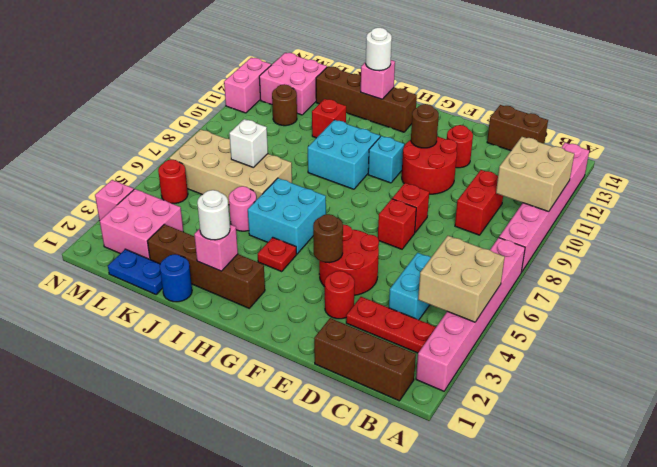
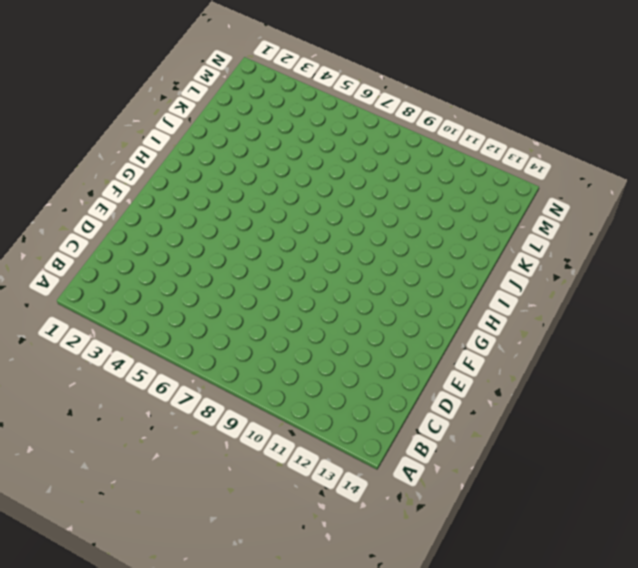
none -> pink 1x6 brick [416,238,525,391]
none -> pink 1x6 brick [499,143,589,271]
none -> brown 1x3 brick [314,318,416,401]
none -> red 1x3 plate [346,297,436,353]

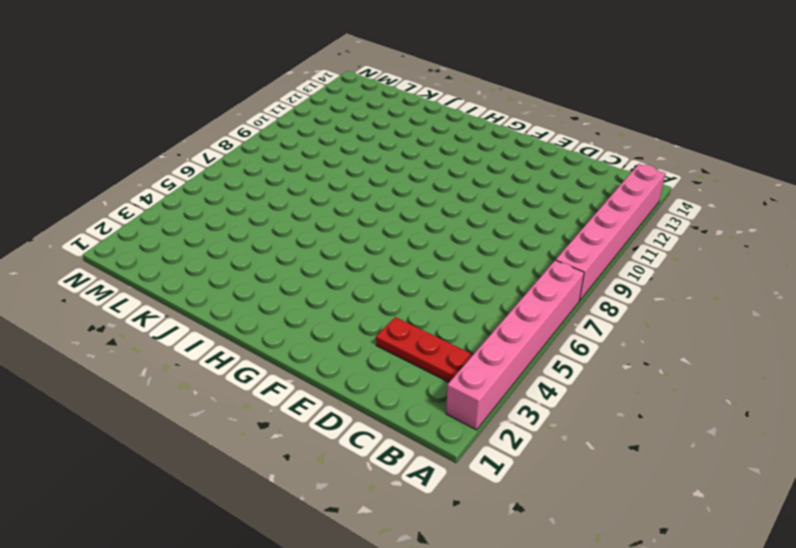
none -> brown 1x3 brick [314,318,416,401]
none -> cyan 1x2 brick [389,253,431,320]
none -> red 1x2 brick [455,170,503,235]
none -> brown 1x2 brick [487,105,548,151]

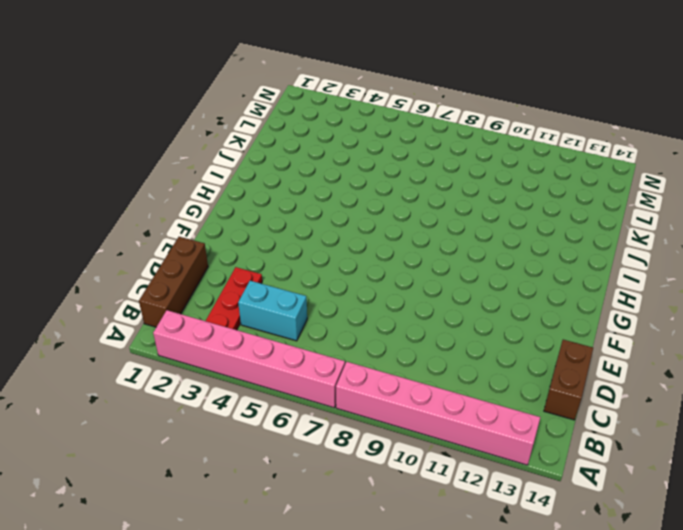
none -> red 1x2 brick [455,170,503,235]
none -> red 1x1 round brick [325,271,355,319]
none -> red 2x2 round brick [319,224,379,295]
none -> red 1x1 brick [378,199,416,249]

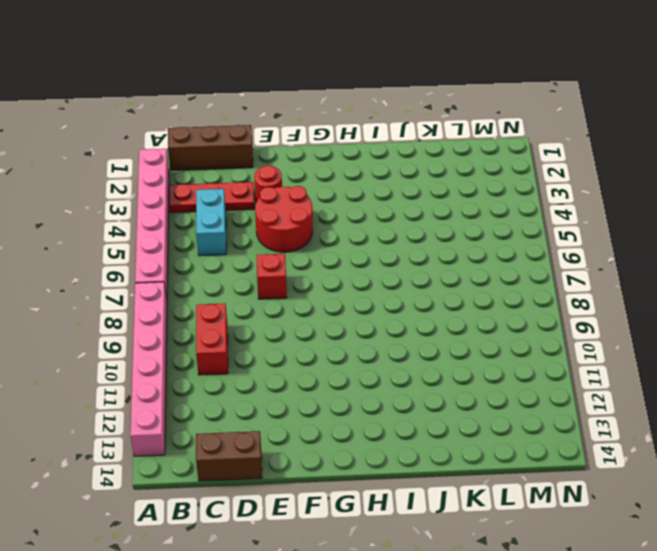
none -> red 1x1 brick [392,183,429,232]
none -> red 2x2 round brick [402,137,457,194]
none -> red 1x1 round brick [447,125,473,168]
none -> cyan 1x1 brick [368,136,404,183]

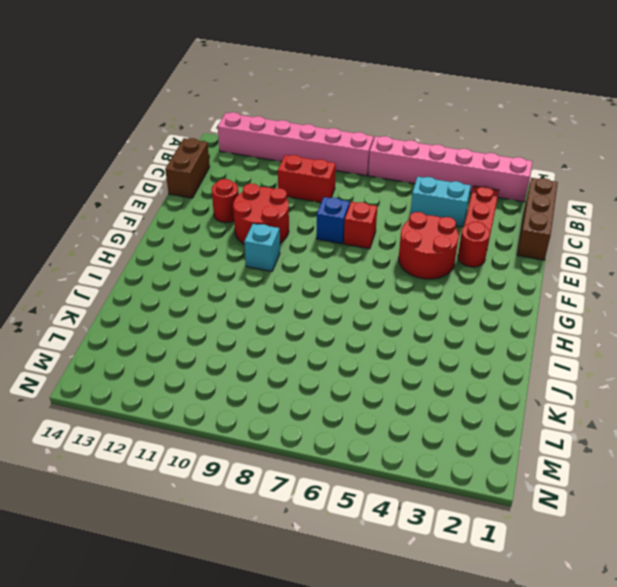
blue 1x1 brick [317,197,350,244] -> red 1x1 brick [392,183,429,232]
none -> brown 1x4 brick [148,224,265,308]
none -> red 1x1 plate [258,237,296,271]
none -> cyan 2x2 brick [248,178,326,254]
none -> cyan 2x2 brick [308,120,380,189]

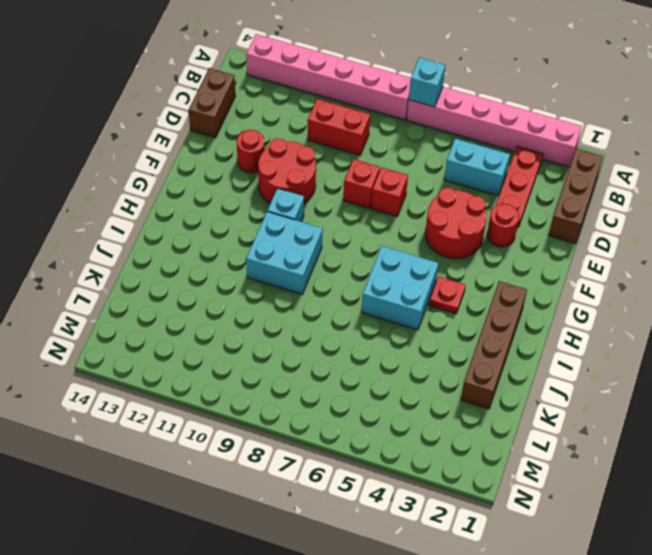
cyan 1x1 brick [409,58,445,107] -> none
none -> brown 1x4 brick [316,66,417,132]
none -> blue 1x1 round brick [160,254,192,302]
none -> pink 1x1 round brick [229,186,256,231]
none -> tan 2x4 brick [170,129,292,205]

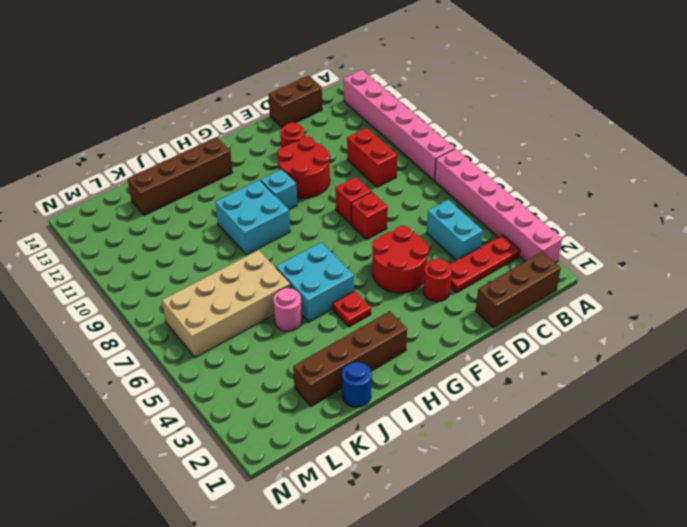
none -> red 1x1 brick [312,99,346,138]
none -> blue 1x2 plate [108,249,163,294]
none -> pink 2x2 brick [100,189,183,259]
none -> brown 1x1 round brick [272,84,297,126]

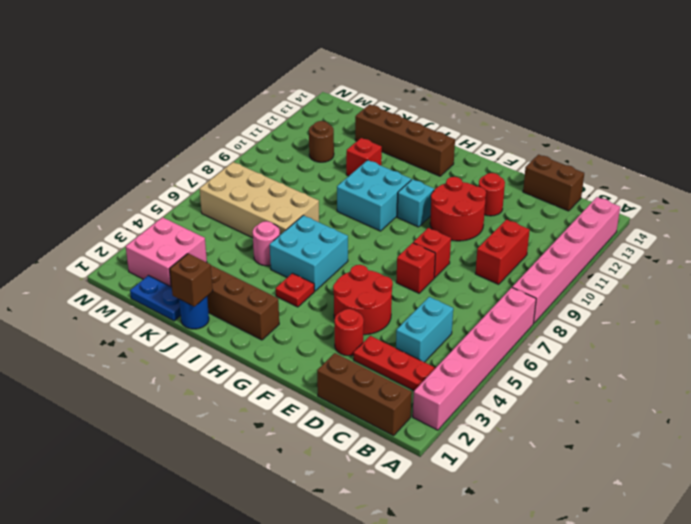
brown 1x1 brick [170,254,213,307] -> none
none -> pink 2x2 brick [259,53,327,115]
none -> red 1x1 round brick [158,160,188,204]
none -> pink 1x1 brick [95,180,134,221]
none -> pink 1x2 brick [224,58,271,113]

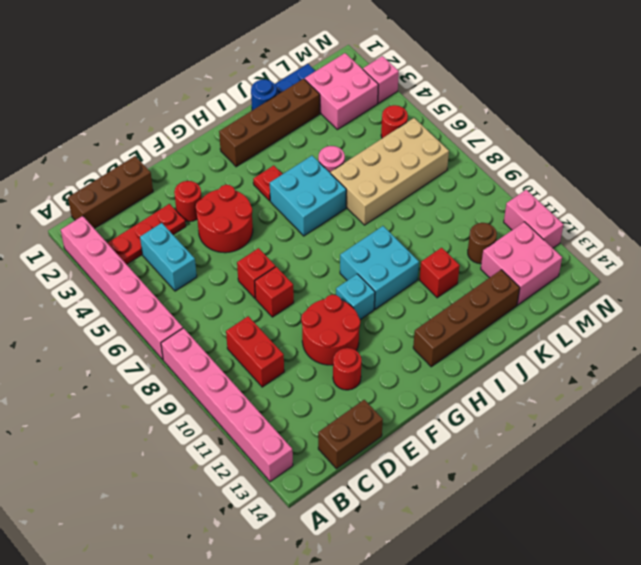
none -> tan 2x2 brick [418,236,505,322]
none -> tan 2x2 brick [496,137,574,212]
none -> brown 1x1 round brick [313,214,343,263]
none -> brown 1x1 round brick [411,104,439,148]

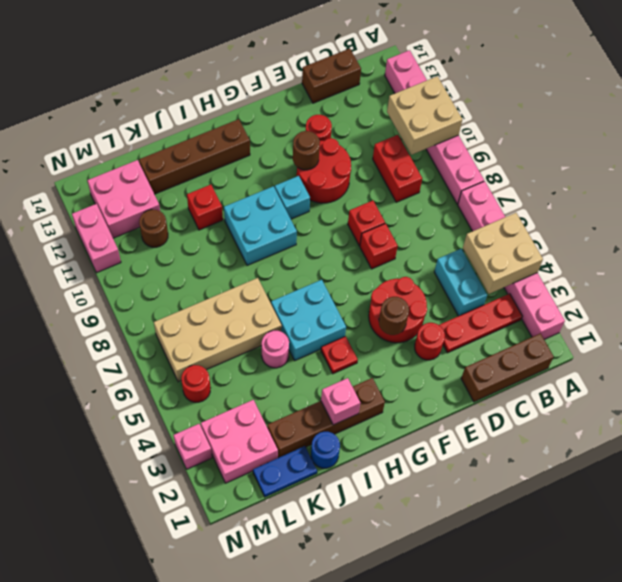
none -> pink 1x1 brick [361,60,395,99]
none -> white 1x1 brick [229,119,268,168]
none -> white 1x1 round brick [197,190,230,240]
none -> white 1x1 round brick [366,28,392,71]

